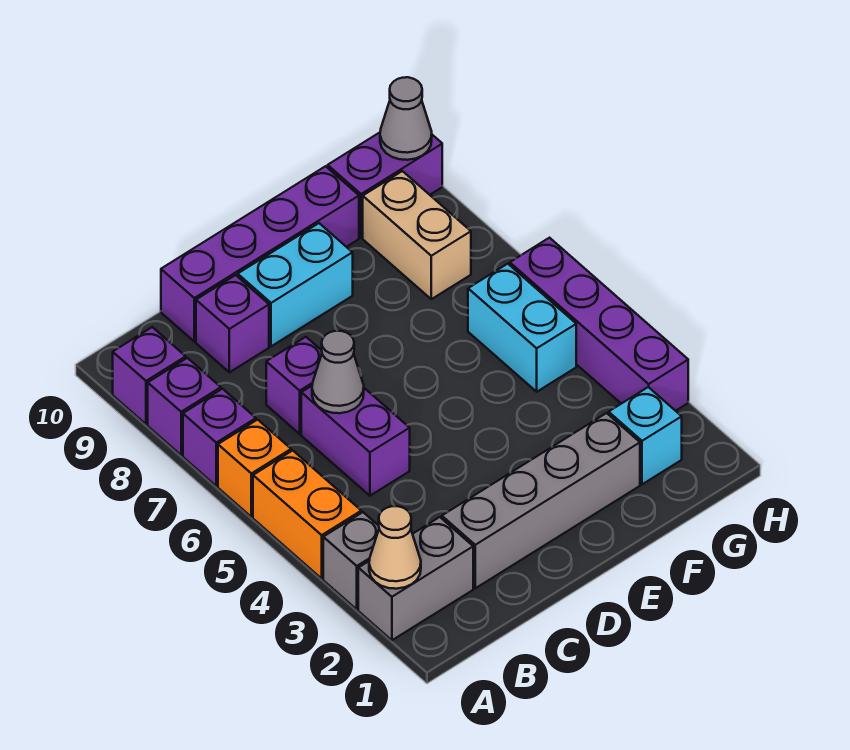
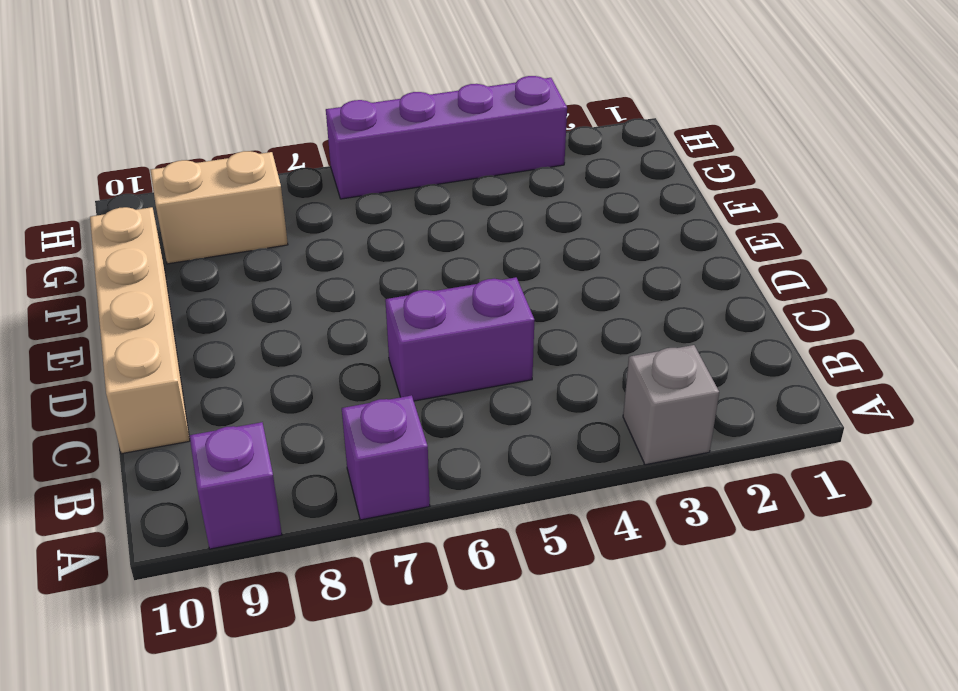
tan 1x4 brick [90,207,190,454] -> purple 1x4 brick [161,166,359,341]
none -> grey 1x2 brick [358,517,473,640]
none -> orange 1x2 brick [253,451,361,578]
none -> orange 1x1 brick [218,420,291,517]

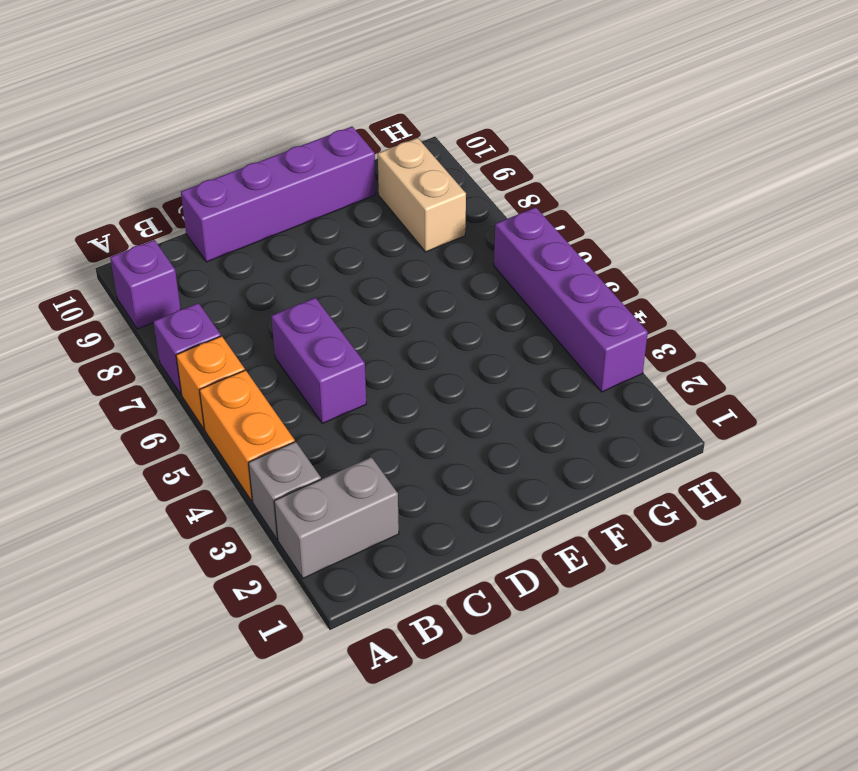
none -> purple 1x1 brick [148,358,221,455]
none -> grey 1x4 brick [442,413,640,588]
none -> purple 1x1 brick [266,337,322,434]

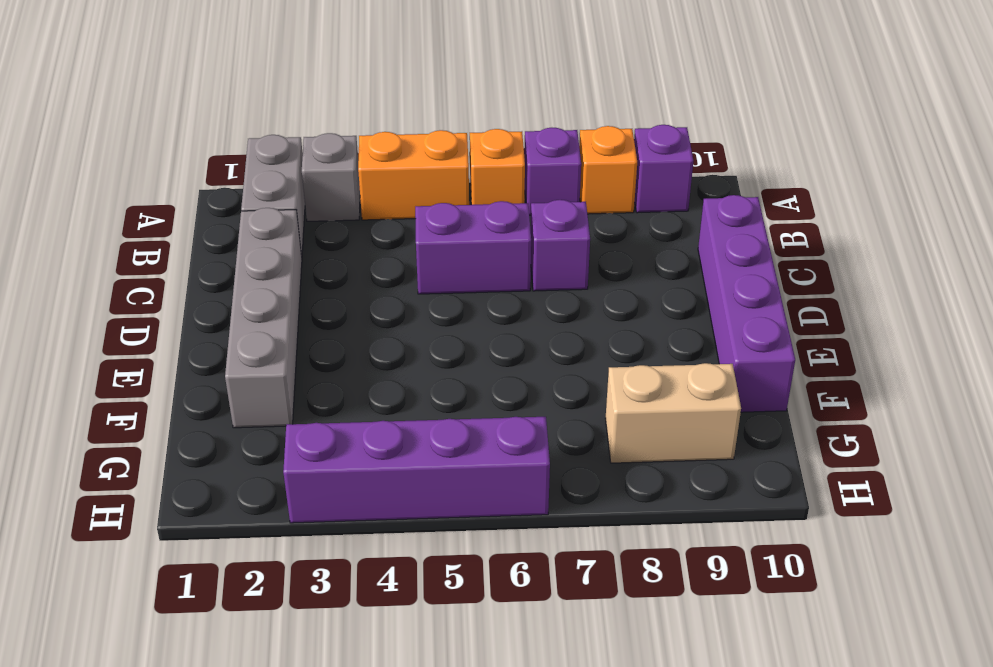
orange 1x1 brick [579,126,637,214] -> purple 1x1 brick [148,358,221,455]
none -> purple 1x1 brick [196,275,269,372]
none -> cyan 1x2 brick [238,223,353,346]
none -> cyan 1x1 brick [609,387,682,484]

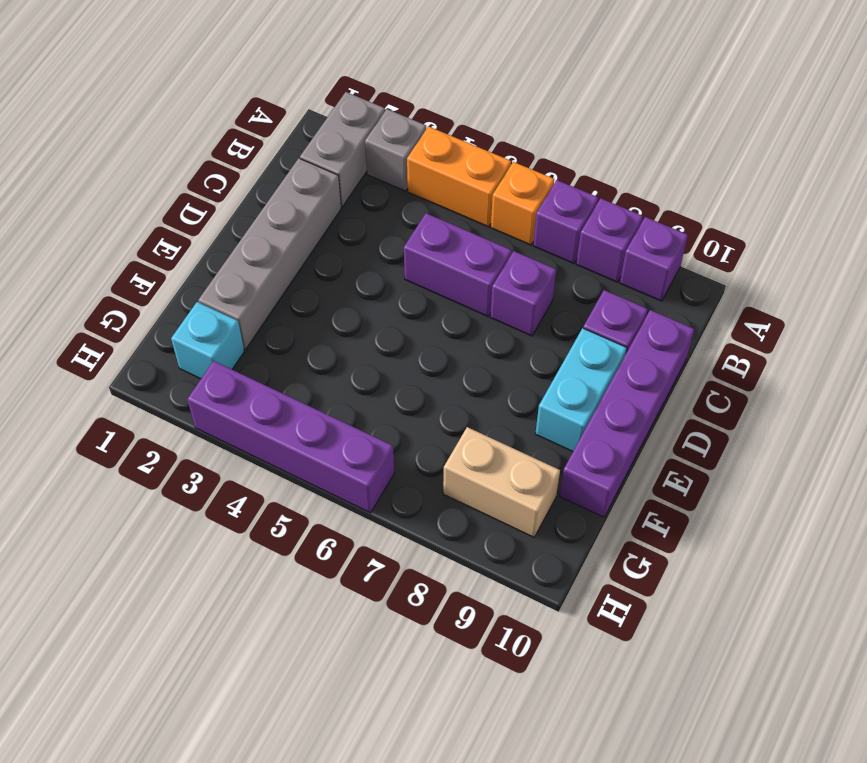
none -> cyan 1x2 brick [468,264,576,392]
none -> purple 1x2 brick [328,133,442,238]
none -> tan 1x1 cone [369,506,421,589]

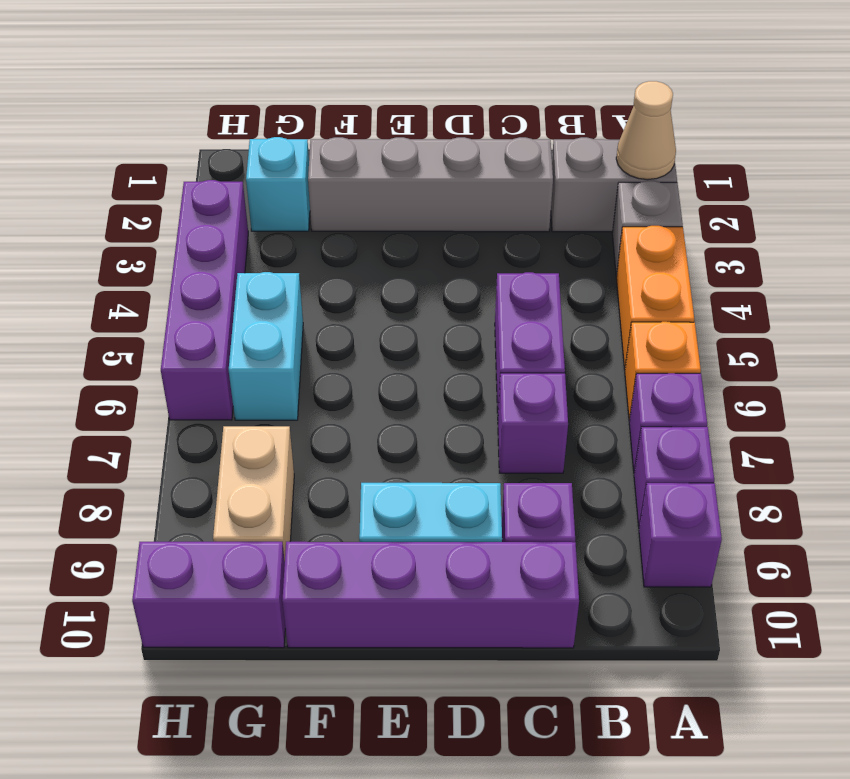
none -> grey 1x1 cone [312,331,364,413]
none -> grey 1x1 cone [380,77,432,160]

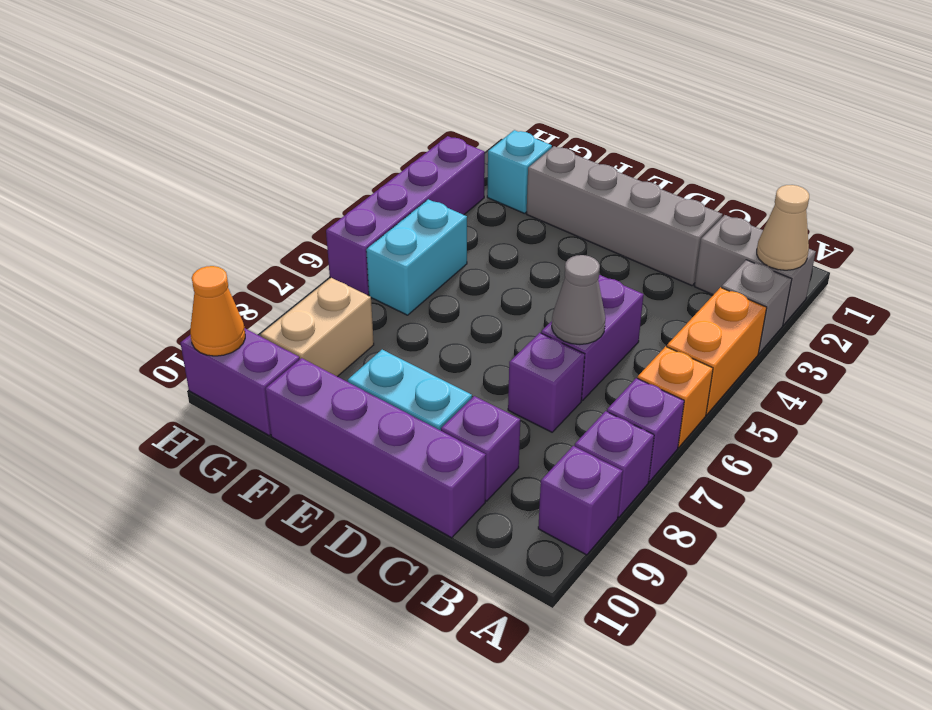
orange 1x1 cone [190,266,245,356] -> grey 1x1 cone [380,77,432,160]

